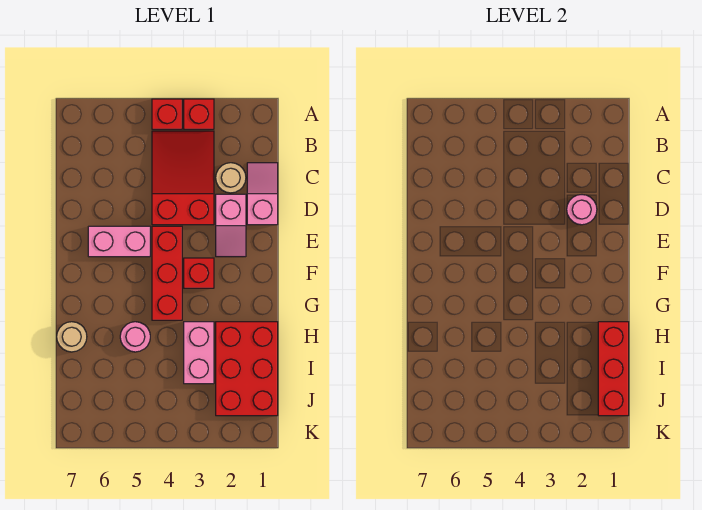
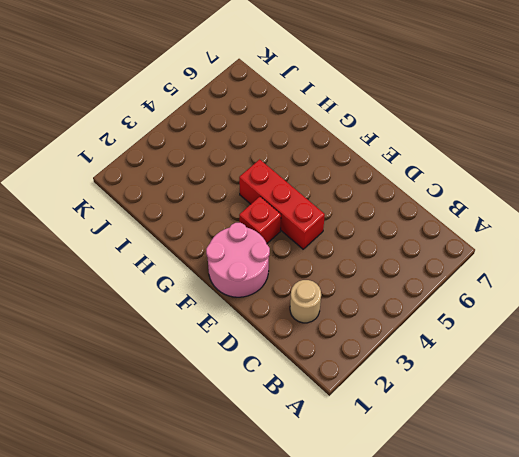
pink 2x2 round brick [206,223,270,297] -> pink 1x2 slope [216,194,246,257]
none -> red 1x1 brick [184,99,214,129]
none -> red 1x1 brick [152,99,182,129]
none -> red 2x3 slope [152,131,214,225]

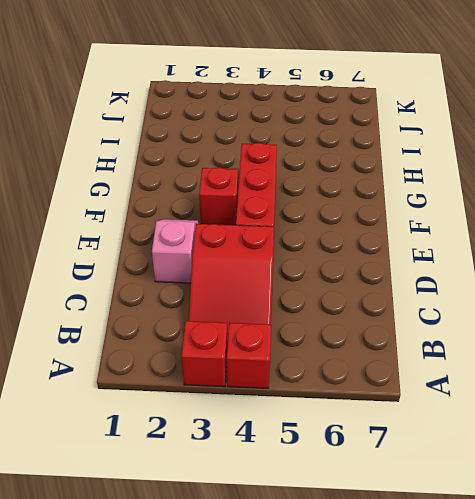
none -> pink 1x2 slope [247,163,278,225]
none -> tan 1x1 round brick [216,163,246,193]
none -> pink 1x2 brick [88,226,150,257]

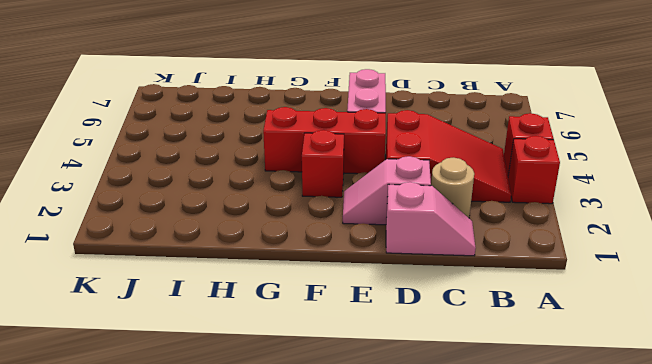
none -> red 2x3 brick [216,322,278,416]
none -> pink 1x2 brick [184,322,214,384]
none -> pink 1x1 round brick [120,322,150,352]

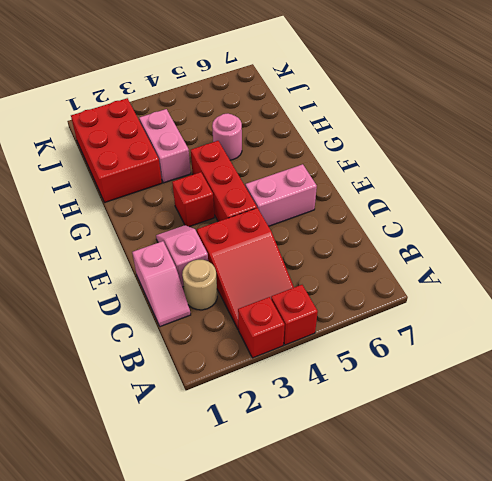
none -> tan 1x1 round brick [57,322,87,352]
none -> pink 1x1 round brick [567,195,597,225]
none -> red 1x3 brick [598,322,629,416]

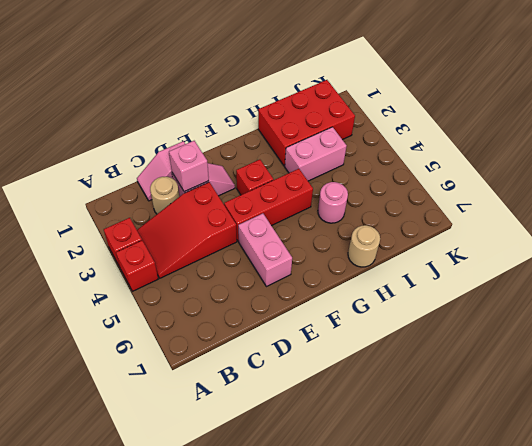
pink 1x1 brick [169,141,209,192] -> pink 1x1 round brick [567,195,597,225]
none -> red 1x3 brick [598,322,629,416]

